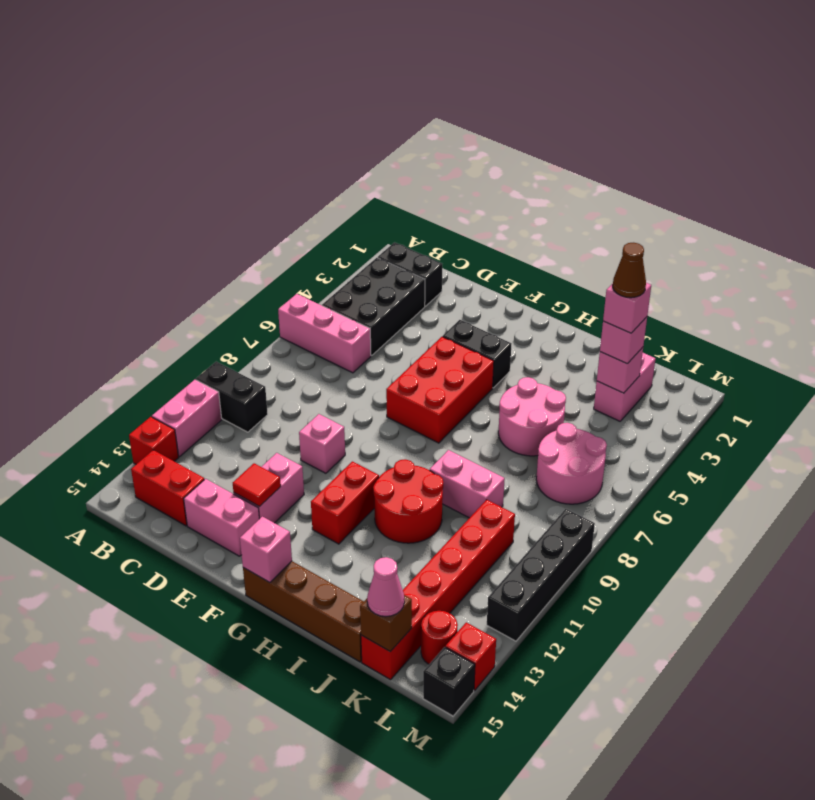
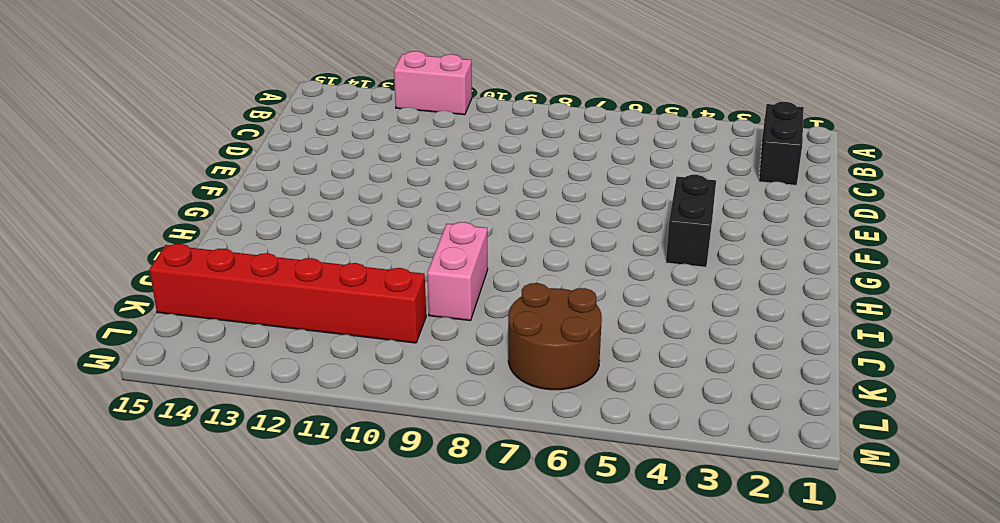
brown 2x2 round brick [508,283,602,390] -> pink 2x2 round brick [536,423,607,504]
none -> pink 1x3 brick [278,294,371,373]
none -> black 1x2 brick [196,362,268,432]
none -> red 1x1 brick [129,417,179,464]
none -> black 2x3 brick [322,258,425,356]

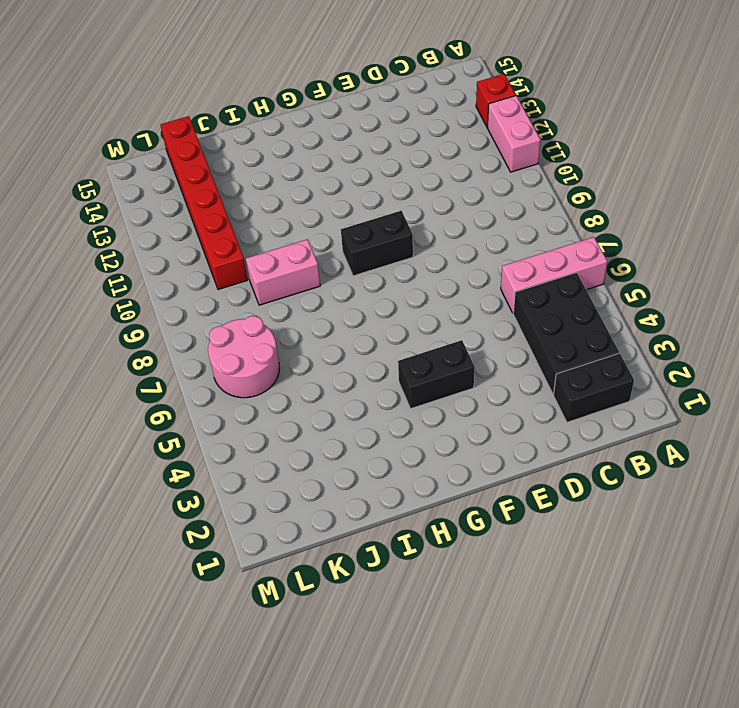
black 1x2 brick [341,211,413,276] -> black 1x2 brick moved to [196,362,268,432]
none -> red 1x2 brick [131,450,204,526]
none -> pink 1x2 brick [184,479,259,556]
none -> pink 1x1 brick [299,414,345,473]
none -> pink 1x2 brick [234,453,304,523]

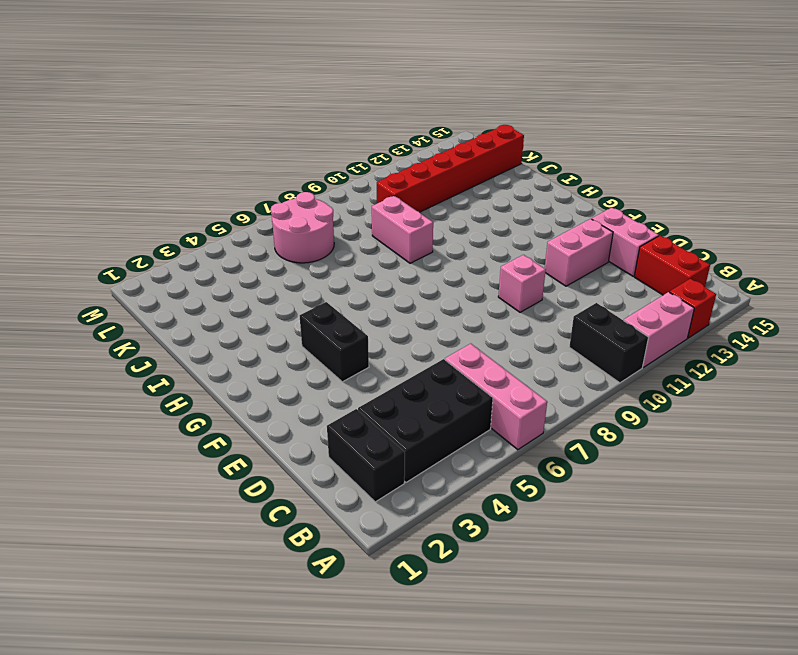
none -> red 2x3 brick [386,337,494,443]
none -> red 1x2 brick [311,461,379,544]
none -> brown 1x4 brick [243,561,364,662]
none -> red 2x2 round brick [373,459,443,543]

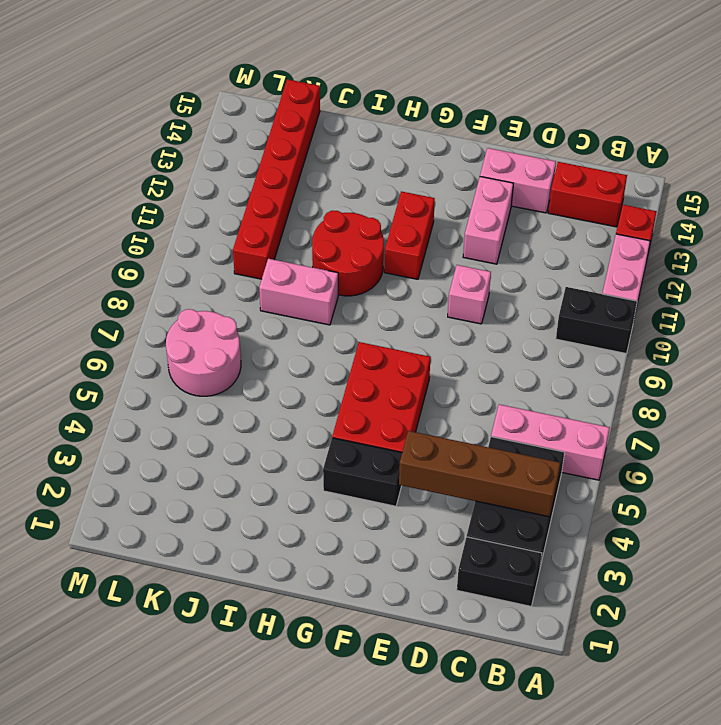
brown 1x4 brick [399,431,560,517] -> brown 1x4 brick moved to [243,561,364,662]
none -> pink 2x2 round brick [498,377,566,456]
none -> pink 1x2 brick [594,353,655,421]
none -> red 1x1 round brick [421,611,458,664]
none -> black 1x4 brick [487,509,595,641]

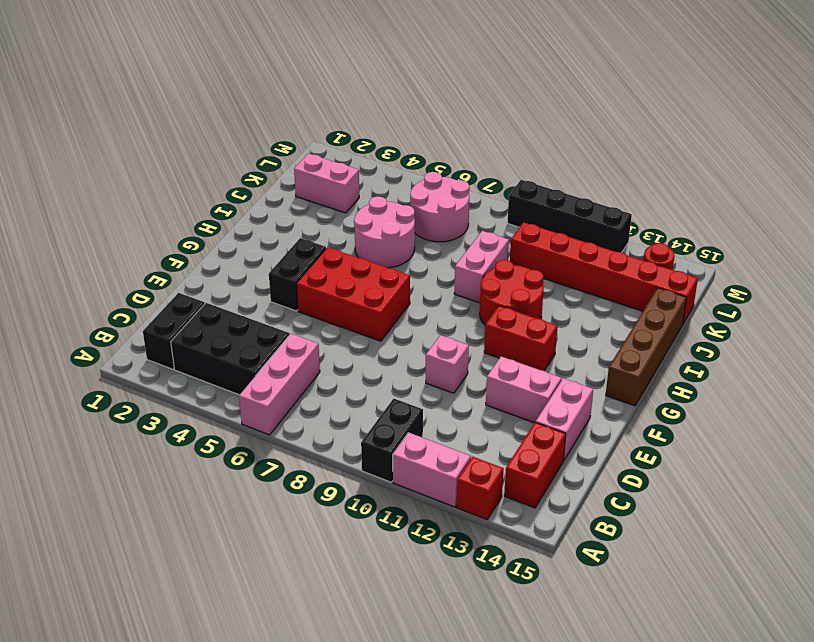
none -> red 1x1 brick [446,622,496,690]
none -> black 1x1 brick [423,647,475,716]
none -> red 1x1 tile [233,463,281,507]
none -> pink 1x1 brick [240,517,292,583]

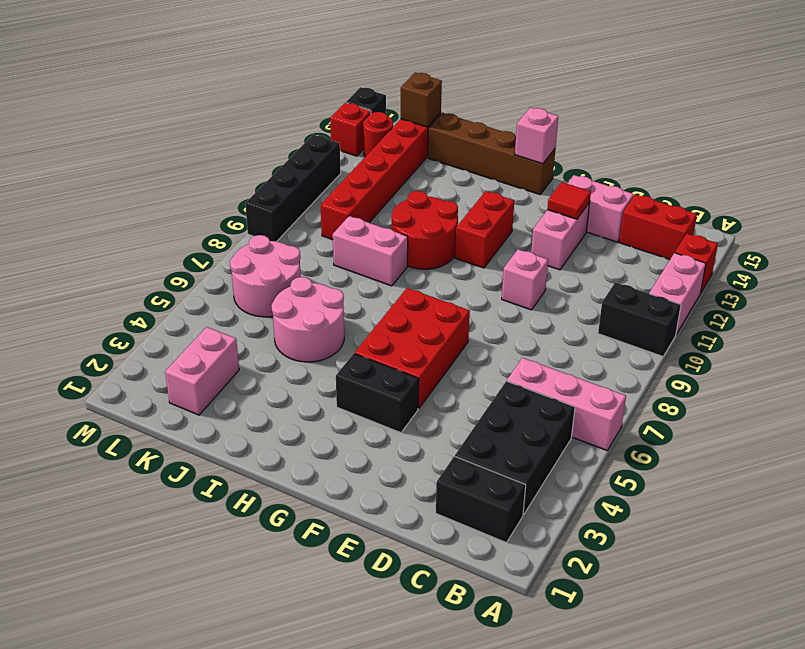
none -> pink 1x1 brick [597,347,643,393]
none -> pink 1x1 brick [600,317,647,364]
none -> pink 1x1 cone [367,557,404,617]
none -> pink 1x1 brick [603,283,651,333]

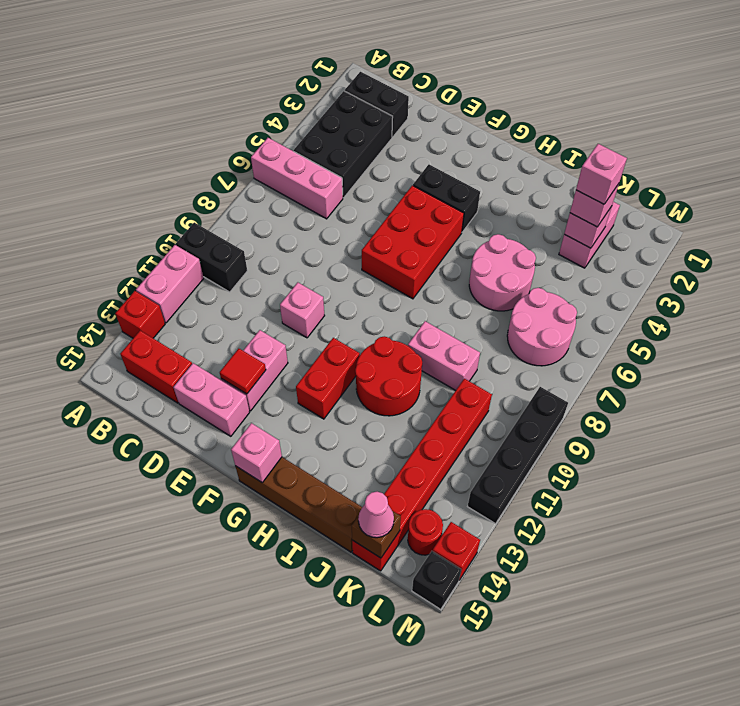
none -> brown 1x1 cone [613,243,646,298]

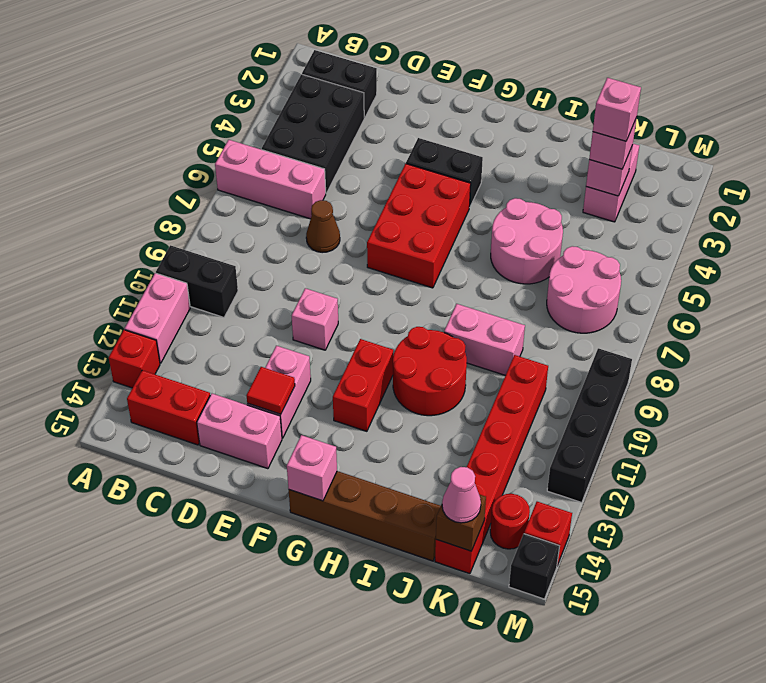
brown 1x1 cone [306,200,340,253] -> brown 1x1 cone moved to [613,243,646,298]

